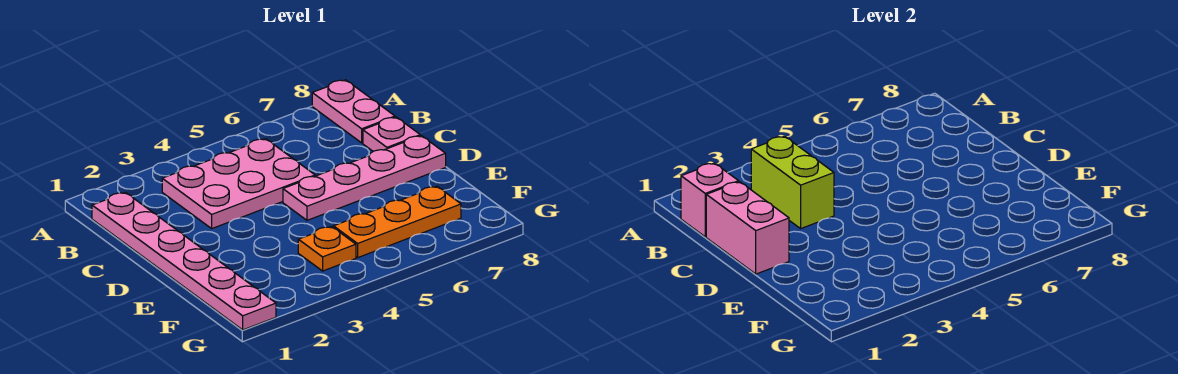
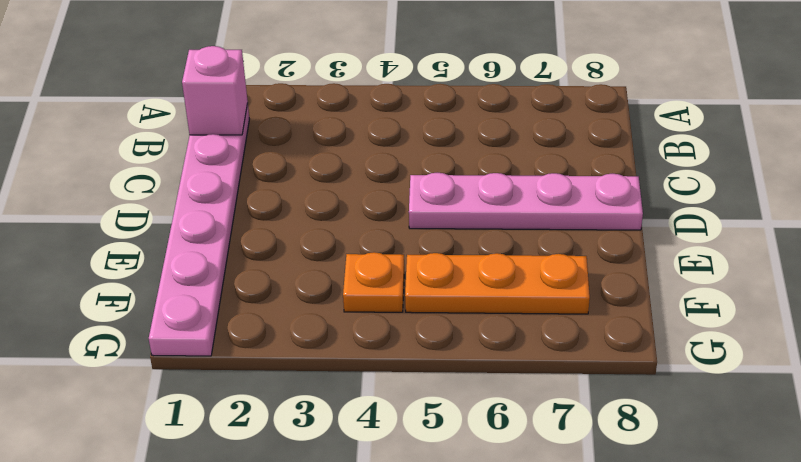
none -> pink 1x2 plate [312,80,395,143]
none -> pink 2x3 plate [162,139,315,228]

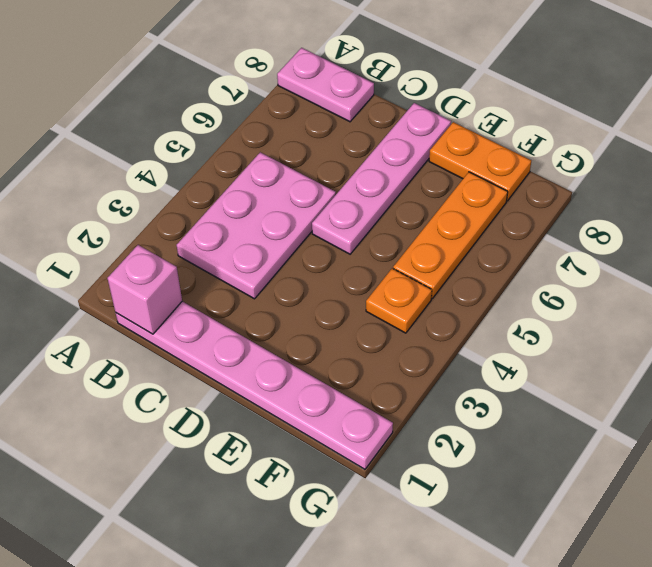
orange 1x2 plate [429,122,531,201] -> none
none -> pink 1x1 plate [363,117,420,151]
none -> lime 1x2 brick [751,136,834,228]

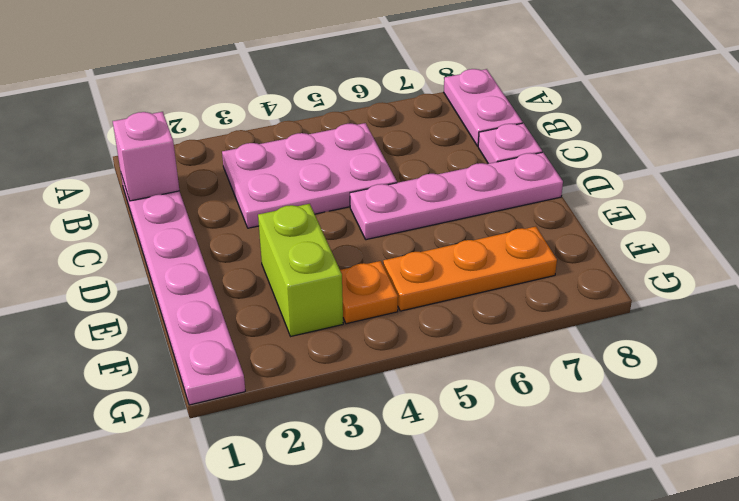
lime 1x2 brick [258,204,343,336] -> lime 1x2 brick moved to [751,136,834,228]
none -> pink 1x2 brick [706,182,789,274]

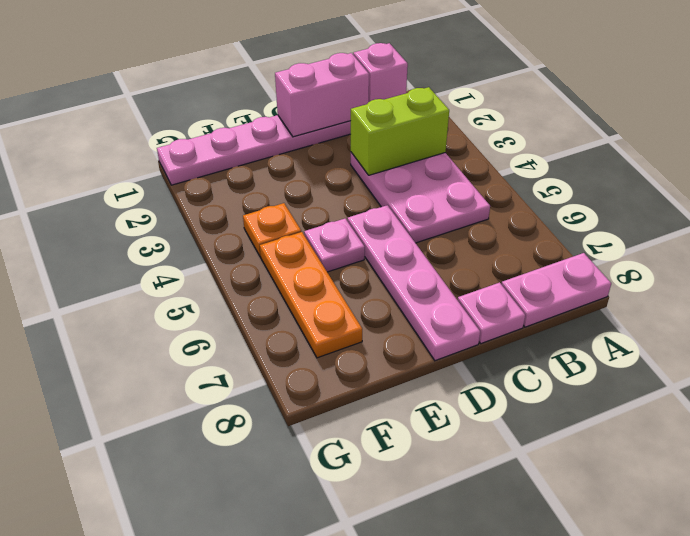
pink 1x1 plate [304,219,365,272] -> none

